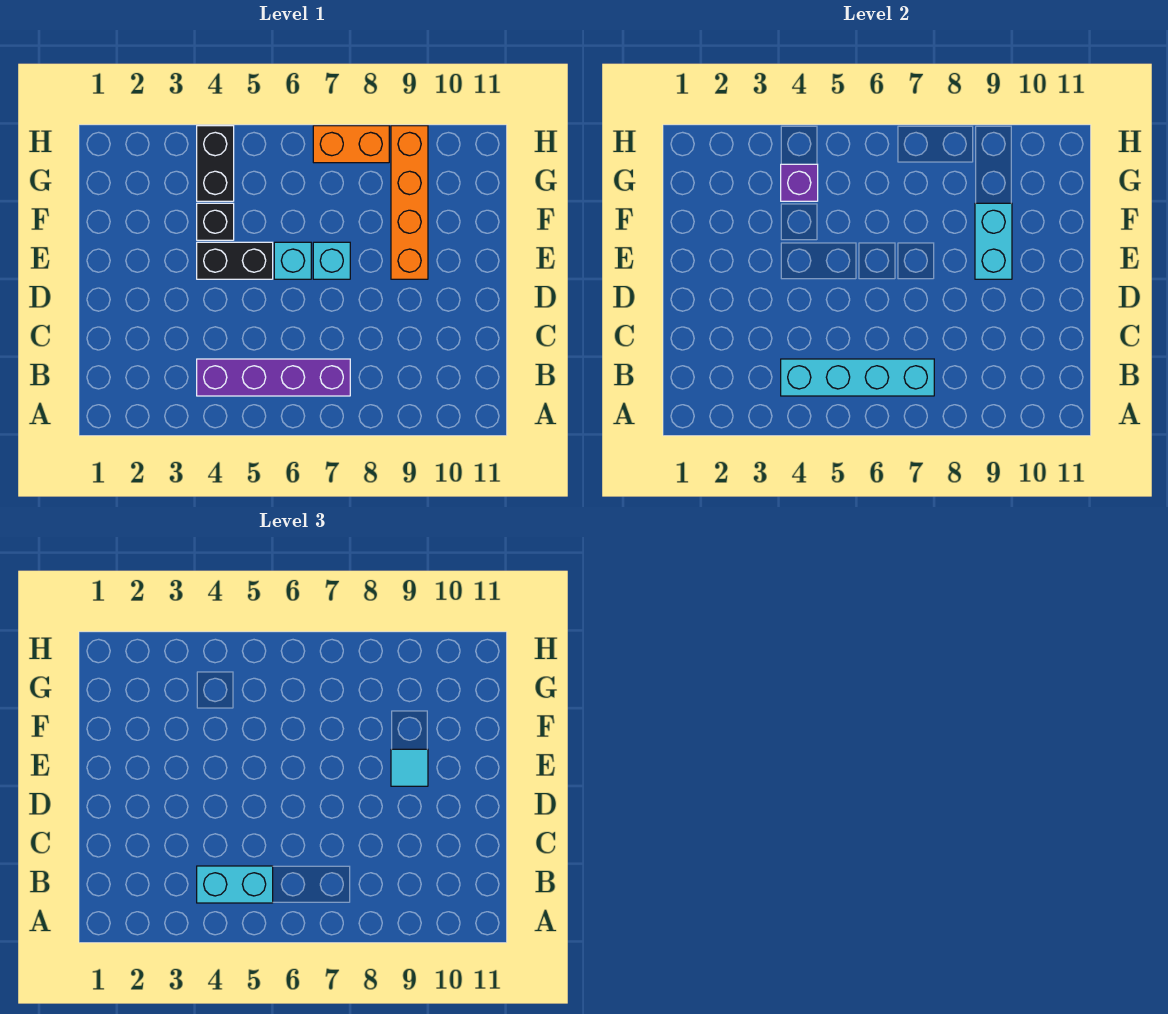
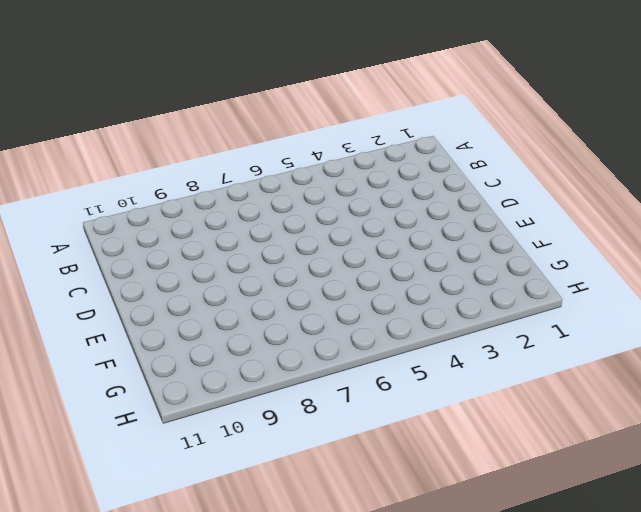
none -> purple 1x4 brick [197,359,350,396]
none -> black 1x2 brick [197,242,273,279]
none -> cyan 1x1 brick [274,242,311,279]

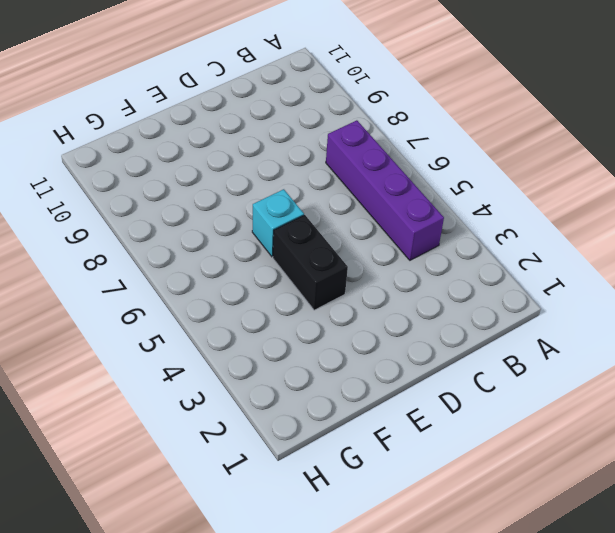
none -> cyan 1x1 brick [313,242,350,279]
none -> orange 1x4 brick [391,126,428,279]
none -> black 1x1 brick [197,203,234,240]

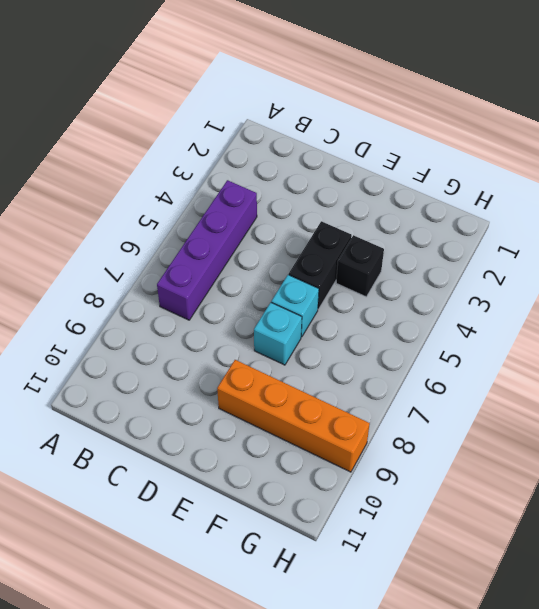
none -> black 1x2 brick [197,126,234,201]
none -> orange 1x2 brick [313,126,389,163]
none -> cyan 1x4 brick [781,359,934,396]

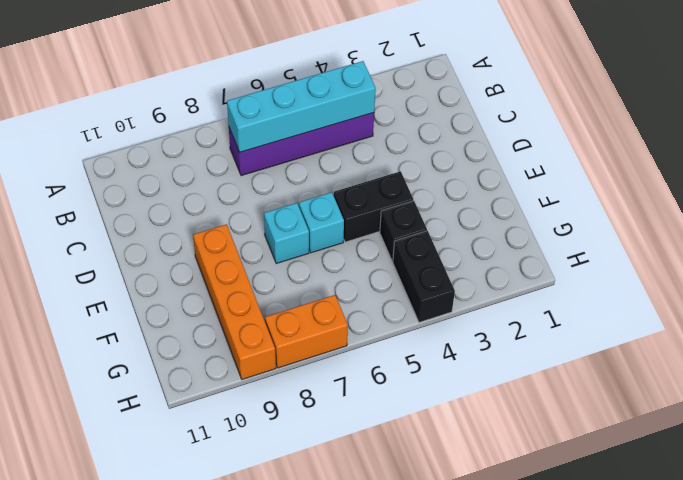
none -> cyan 1x2 brick [975,203,1012,279]
none -> purple 1x1 brick [781,164,818,201]
none -> cyan 1x2 brick [197,866,273,903]

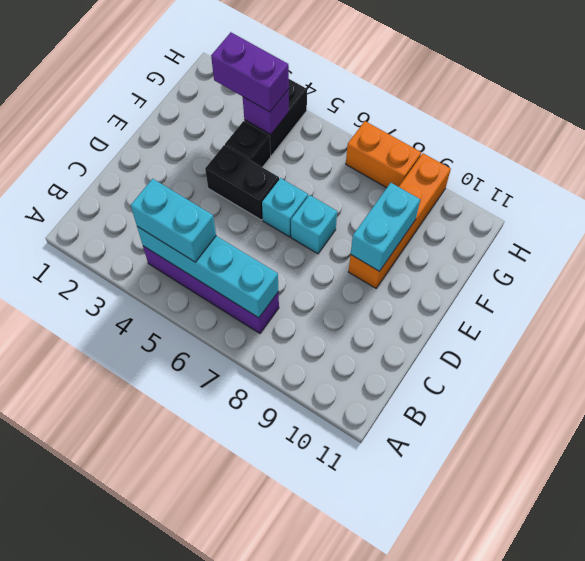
purple 1x2 brick [211,32,289,112] -> none
none -> cyan 1x1 tile [391,749,428,786]

